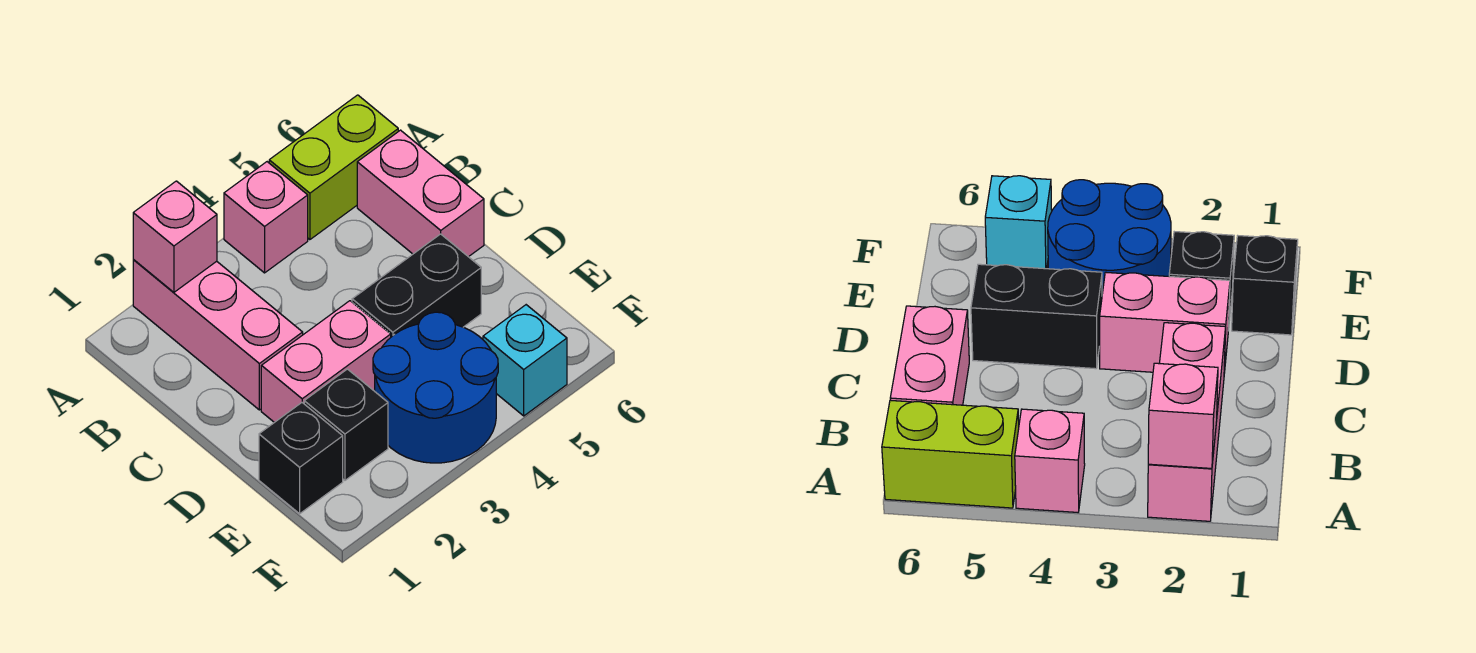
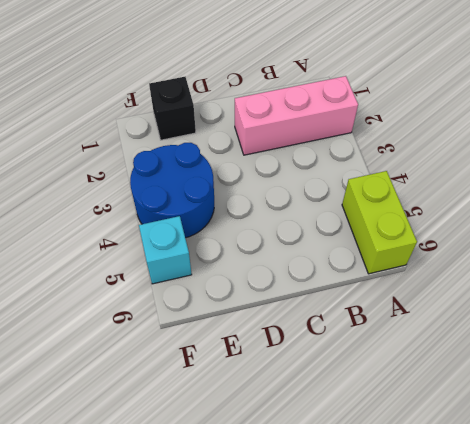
none -> pink 1x1 brick [224,162,308,273]
none -> pink 1x2 brick [357,130,484,257]

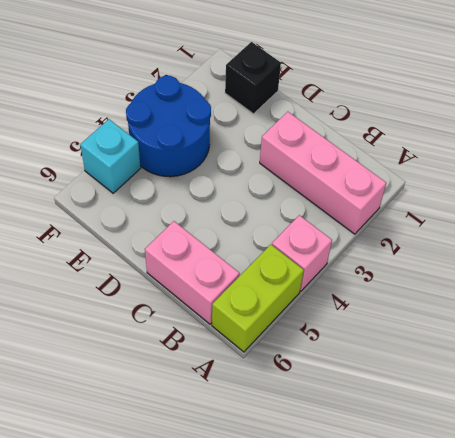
none -> pink 1x2 brick [261,301,391,422]
none -> black 1x2 brick [352,234,481,337]

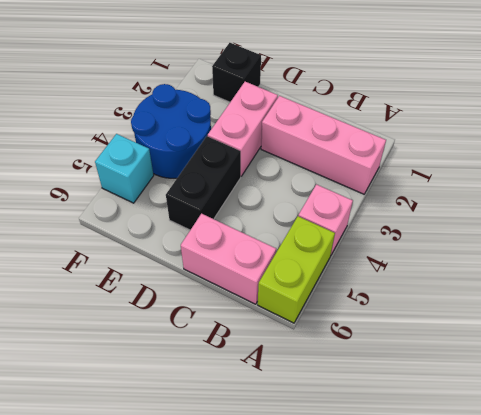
none -> black 1x1 brick [304,369,388,480]
none -> pink 1x1 brick [133,181,217,292]

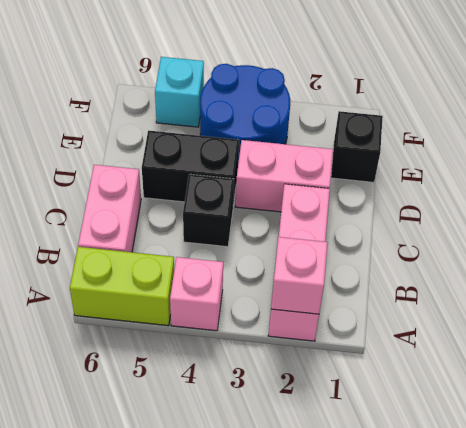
black 1x1 brick [183,174,234,247] -> black 1x1 brick moved to [304,369,388,480]

